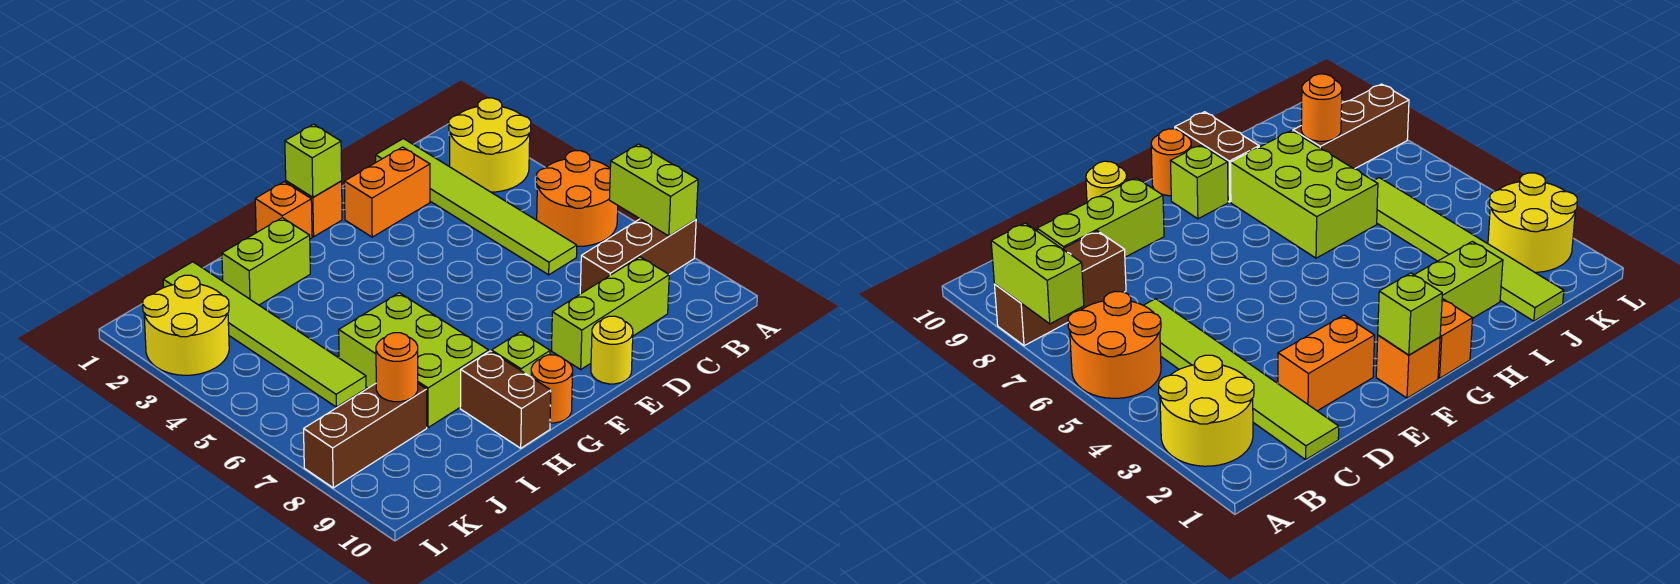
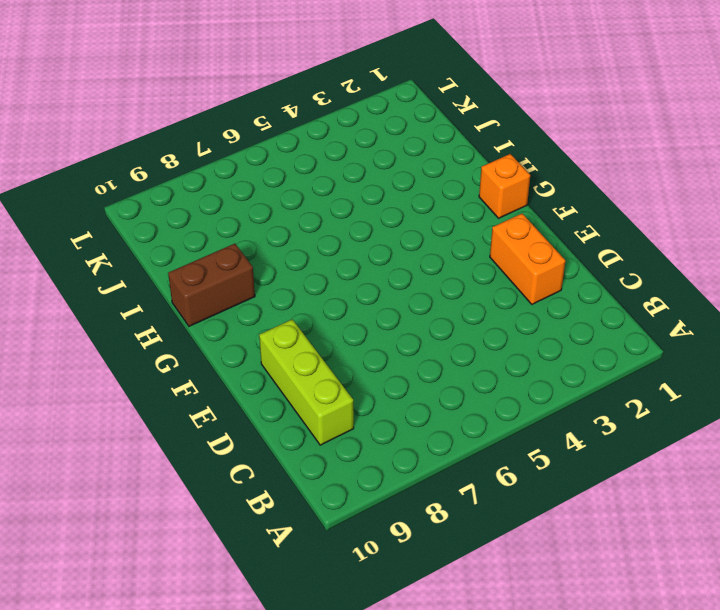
none -> yellow 2x2 round brick [449,98,531,192]
none -> orange 2x2 round brick [537,151,618,246]
none -> brown 1x3 brick [580,219,696,294]

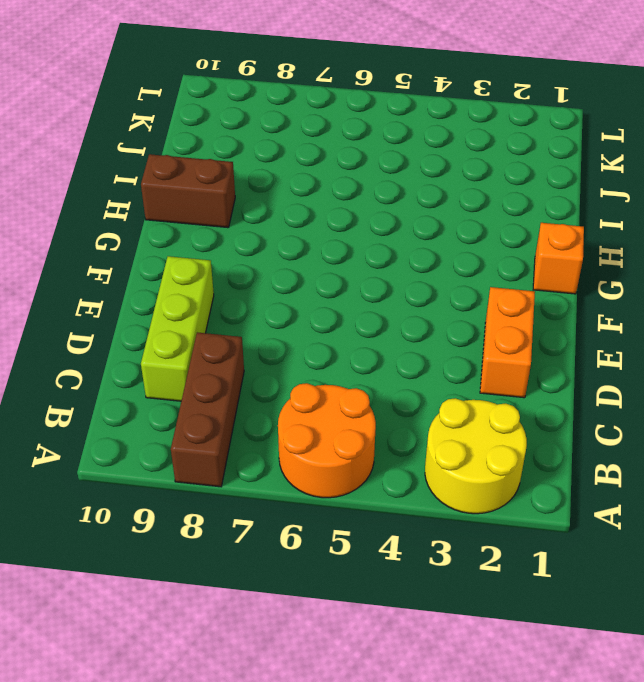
none -> lime 1x6 tile [376,139,577,275]
none -> yellow 1x1 round brick [591,316,633,384]
none -> orange 1x1 brick [286,181,342,237]

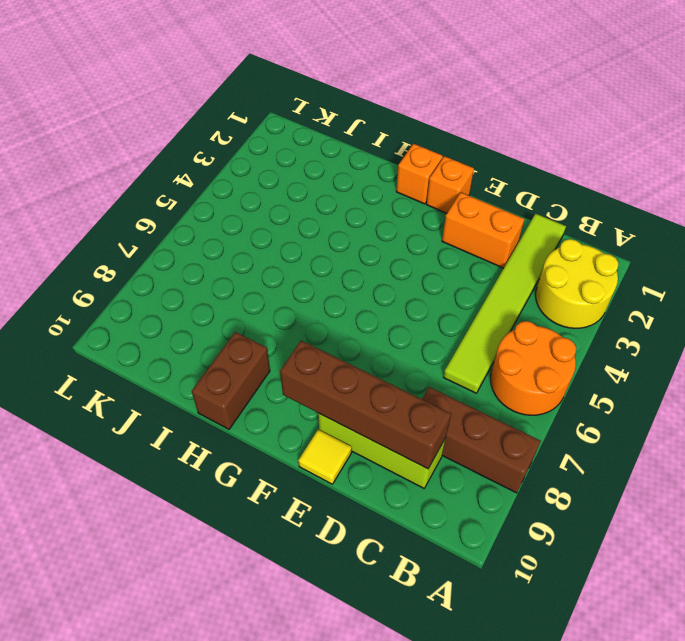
brown 1x4 brick [280,341,451,469] -> none
yellow 1x1 tile [298,429,352,484] -> yellow 1x1 round brick [591,316,633,384]
none -> lime 1x1 brick [492,332,550,377]
none -> orange 1x1 round brick [531,355,573,423]
none -> lime 1x2 brick [222,218,310,305]

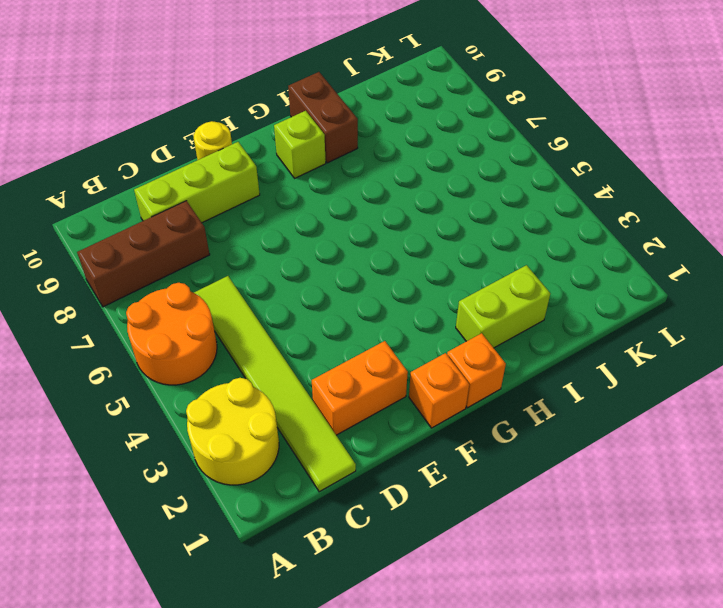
none -> orange 1x1 round brick [531,355,573,423]
none -> lime 2x3 brick [339,293,489,428]
none -> lime 1x6 tile [163,262,366,407]

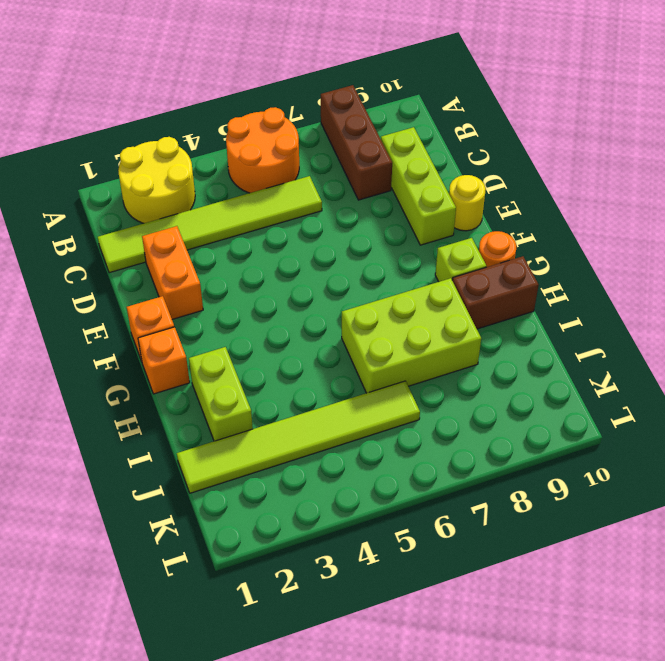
none -> brown 1x3 brick [304,384,427,488]
none -> yellow 2x2 round brick [143,275,229,375]
none -> lime 1x2 brick [609,144,698,236]

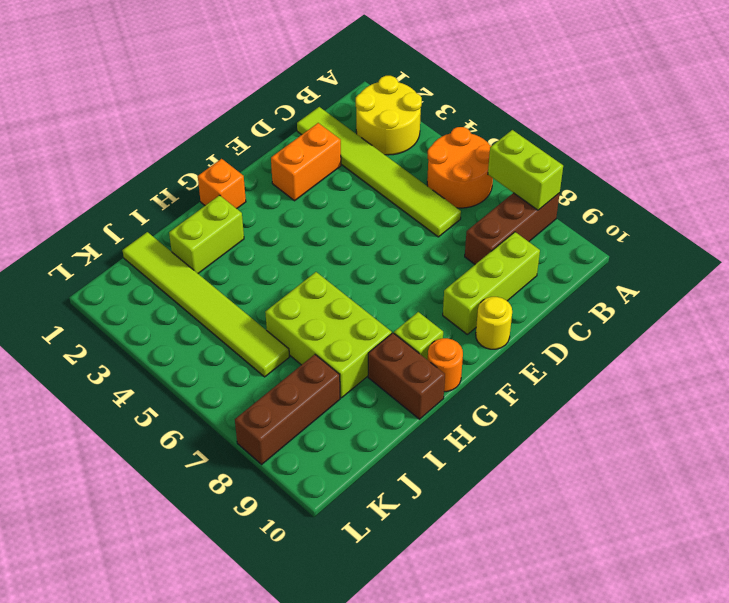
none -> orange 1x1 brick [286,181,342,237]
none -> yellow 2x2 round brick [143,275,229,375]
none -> lime 1x1 brick [285,124,342,197]

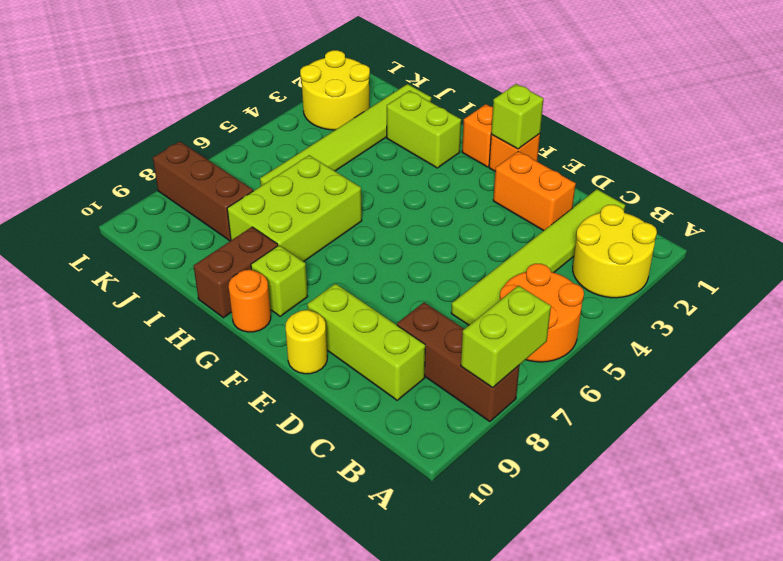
none -> orange 1x1 round brick [376,333,418,402]

